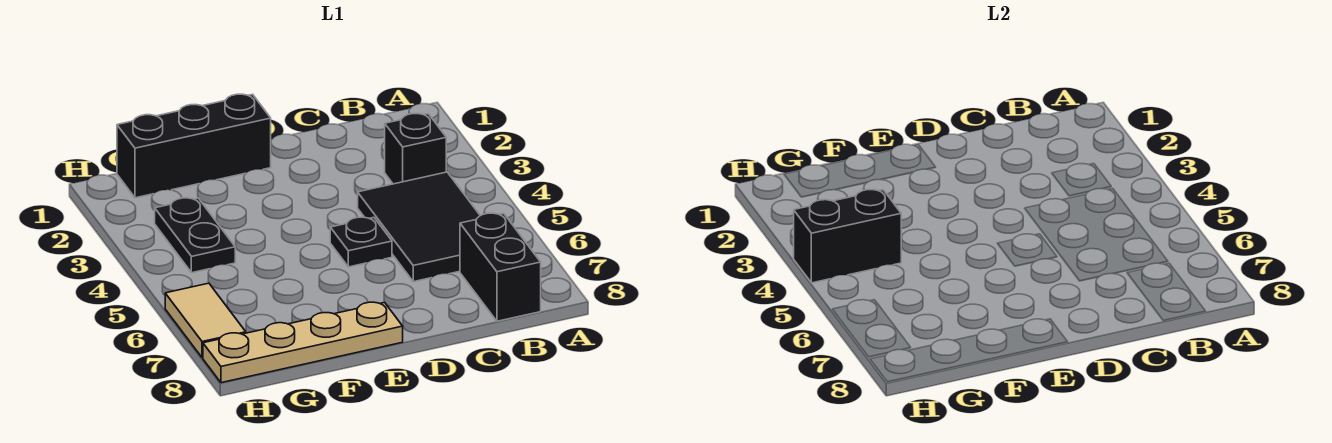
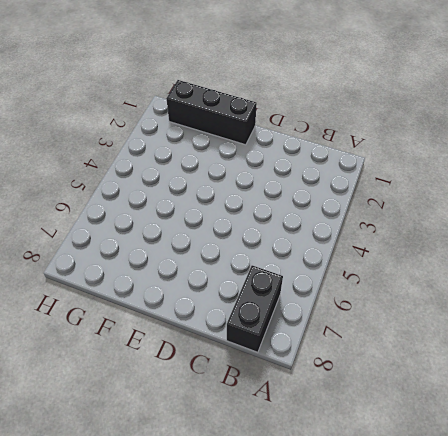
none -> black 1x1 brick [385,114,446,184]
none -> black 2x3 tile [358,172,480,282]

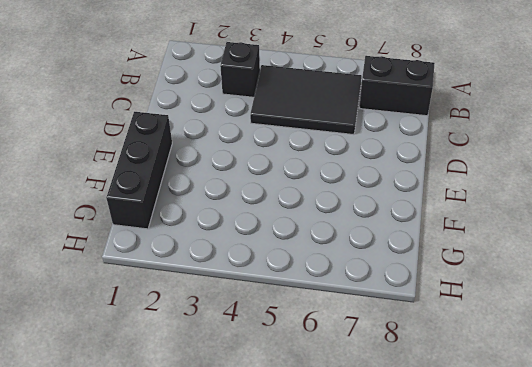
none -> black 1x1 plate [330,217,392,267]
none -> tan 1x4 plate [203,302,403,383]

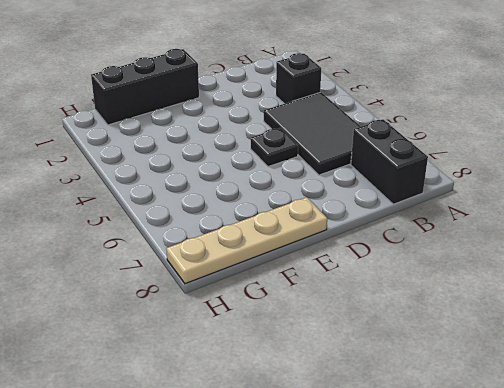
none -> black 1x2 plate [155,198,235,273]
none -> tan 1x2 tile [165,283,246,358]

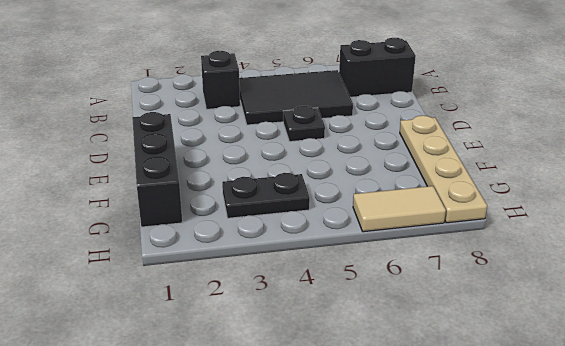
none -> black 1x2 brick [794,190,901,283]

